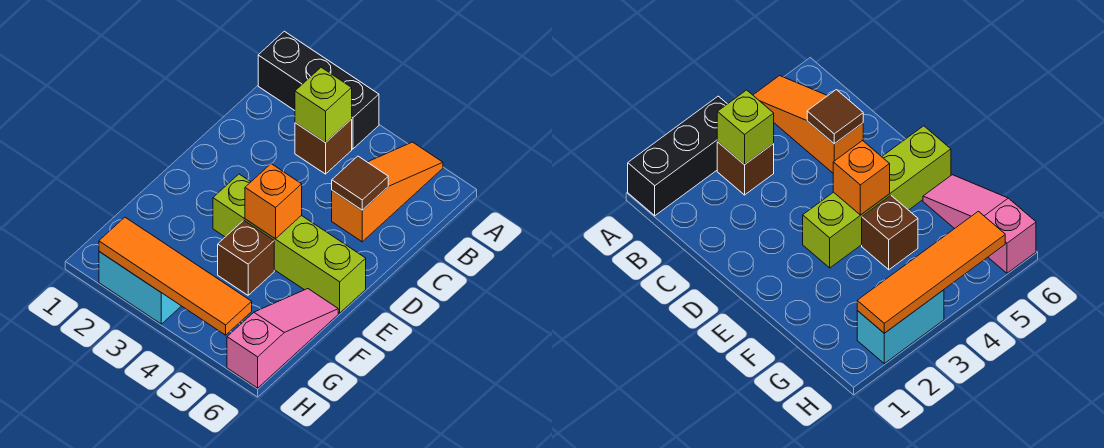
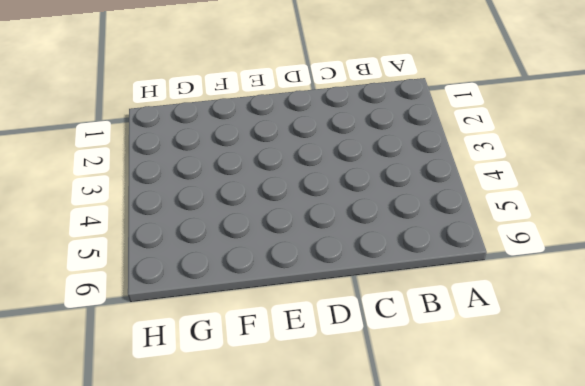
none -> black 1x3 brick [258,31,379,149]
none -> orange 1x3 slope [332,142,443,242]

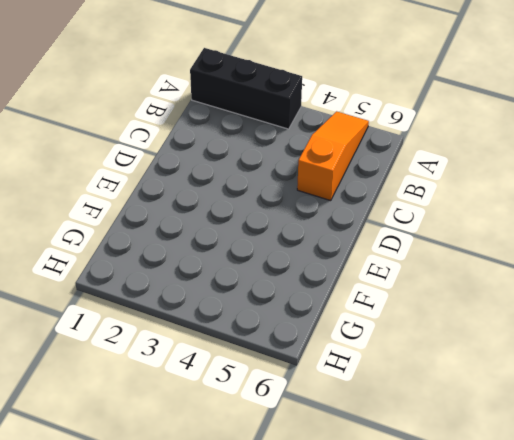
none -> brown 1x1 brick [295,119,352,174]
none -> lime 1x4 brick [213,174,366,313]

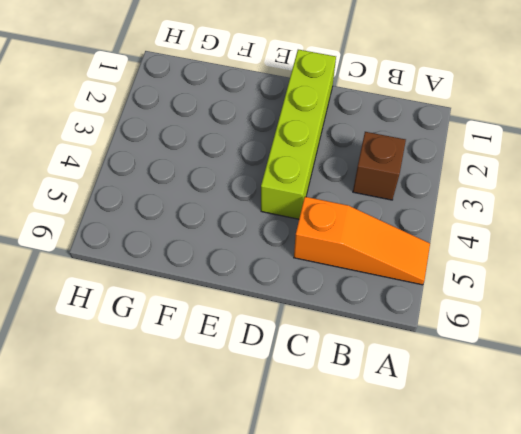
lime 1x4 brick [261,50,336,219] -> lime 1x4 brick moved to [213,174,366,313]
none -> black 1x3 brick [258,31,379,149]
none -> brown 1x1 brick [218,220,274,295]

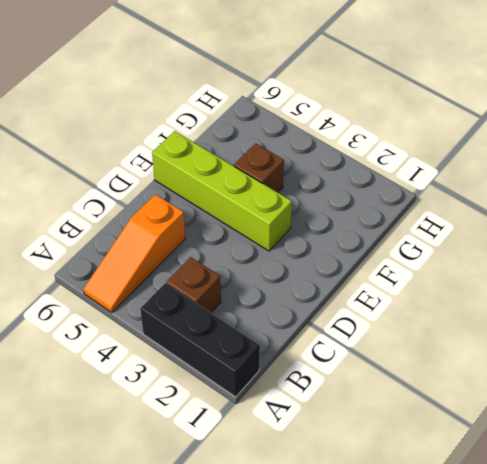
none -> pink 1x3 slope [227,289,338,388]
none -> cyan 1x2 brick [99,252,181,324]

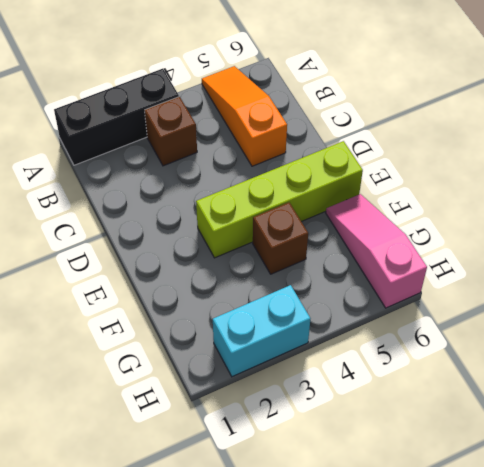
none -> lime 1x1 brick [295,67,352,143]
none -> brown 1x1 tile [332,156,388,210]

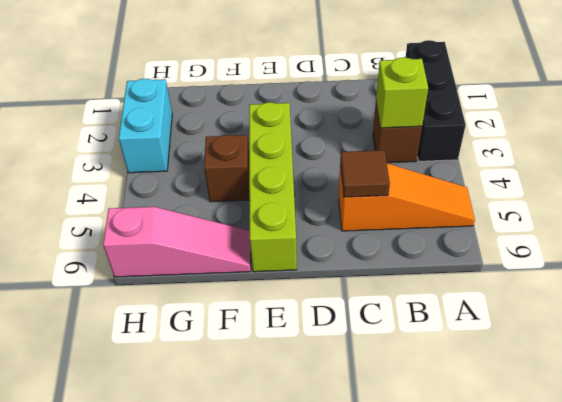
none -> orange 1x1 brick [245,164,302,239]
none -> orange 1x4 tile [99,217,252,335]

